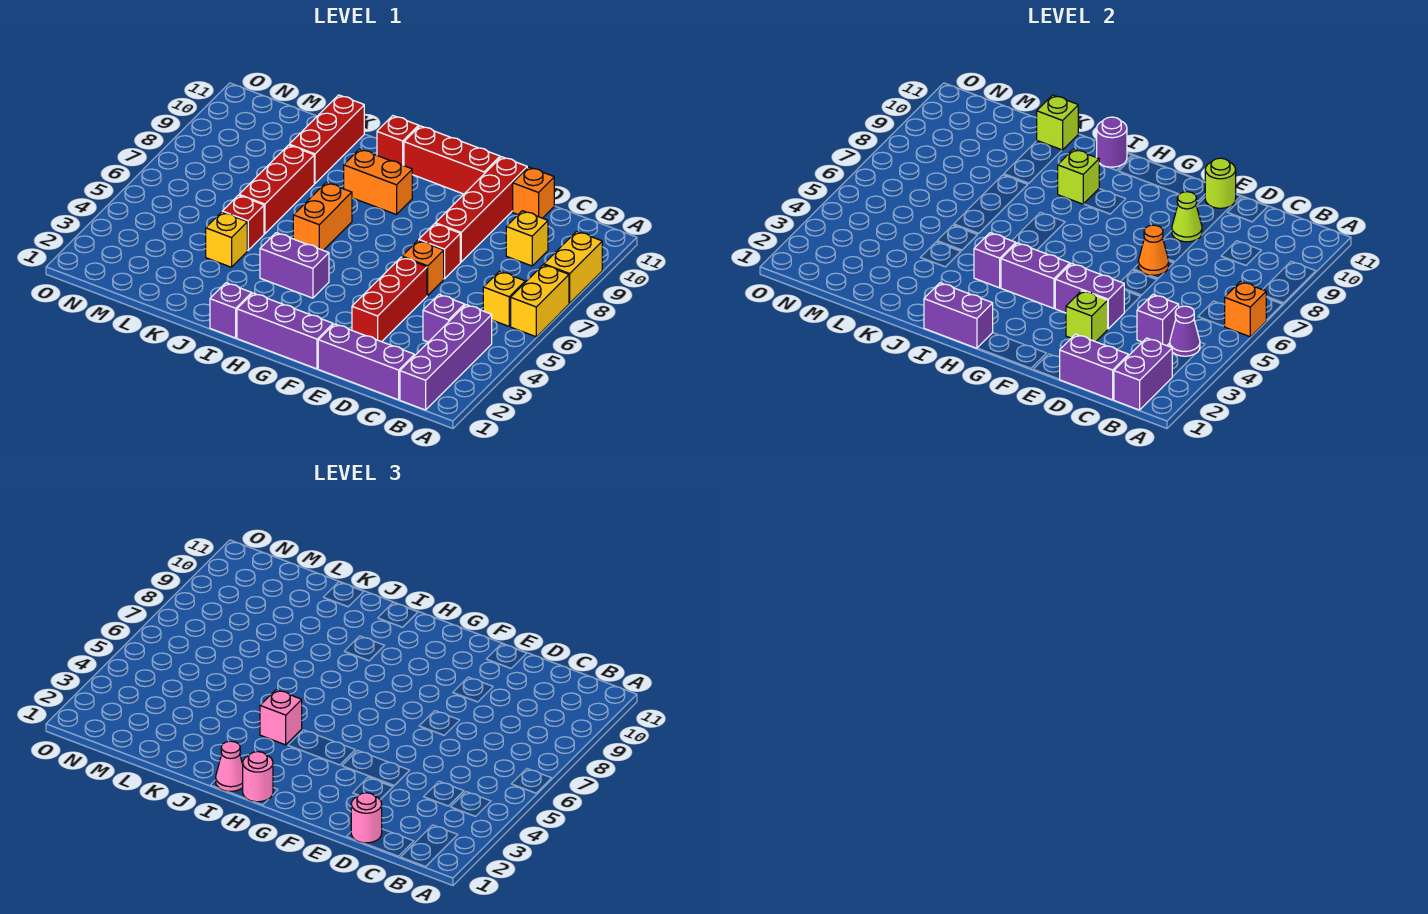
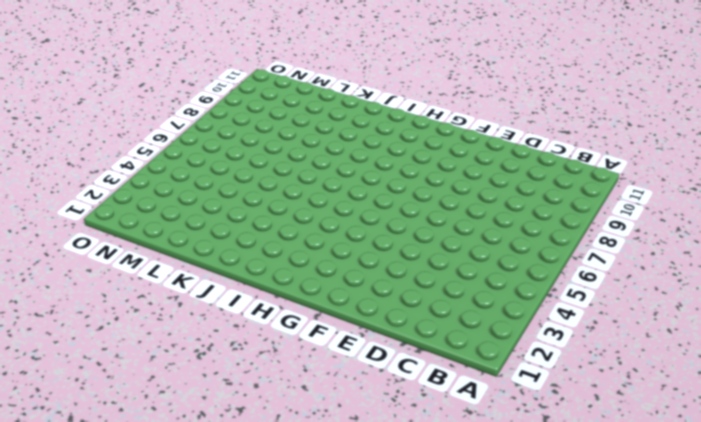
none -> yellow 1x2 brick [511,265,569,337]
none -> yellow 1x2 brick [544,231,602,303]
none -> purple 1x4 brick [400,305,492,410]
none -> yellow 1x1 brick [483,271,525,326]

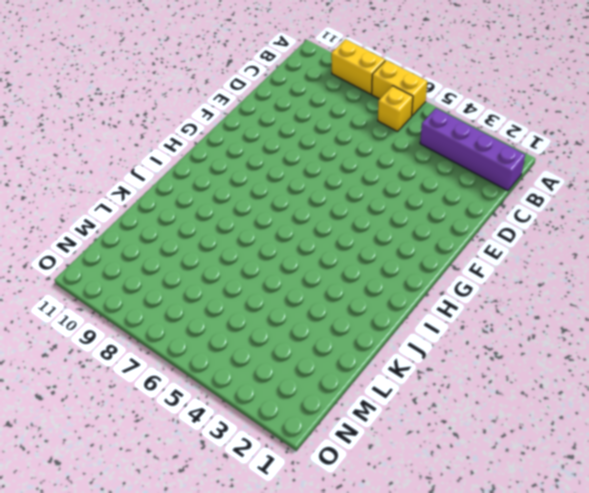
none -> purple 1x3 brick [318,324,414,400]
none -> purple 1x1 brick [423,295,465,342]
none -> yellow 1x1 brick [506,211,548,266]
none -> orange 1x1 brick [513,167,554,218]

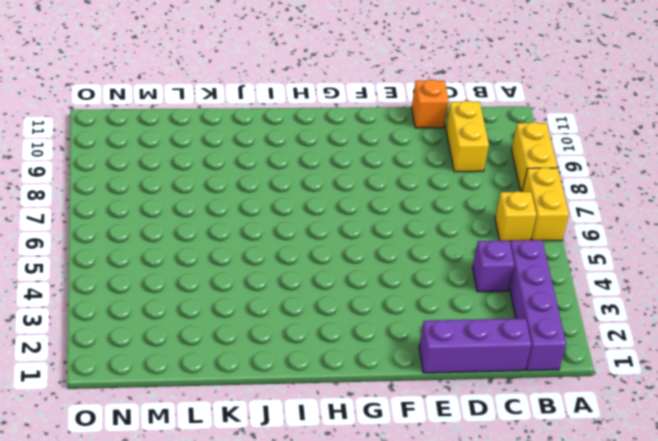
yellow 1x2 brick [446,101,489,172] -> yellow 1x1 brick [506,211,548,266]
none -> red 1x3 brick [352,257,427,342]
none -> orange 1x1 brick [402,240,444,296]
none -> red 1x1 brick [419,224,460,279]
none -> red 1x4 brick [435,157,527,262]

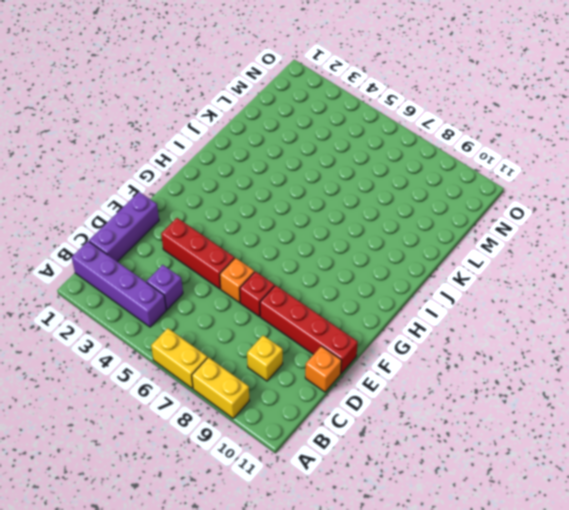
none -> yellow 1x1 brick [483,271,525,326]
none -> purple 1x3 brick [237,293,333,369]
none -> red 1x3 brick [404,126,500,194]
none -> purple 1x2 brick [260,233,329,298]

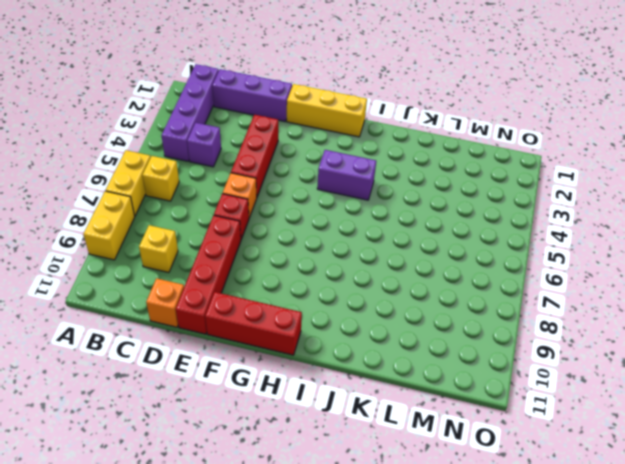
yellow 1x3 brick [287,84,367,137] -> purple 1x3 brick [237,293,333,369]
none -> orange 1x2 brick [344,149,412,215]
none -> purple 1x1 brick [210,283,252,338]
none -> orange 1x2 brick [293,183,352,250]
none -> red 1x1 brick [377,116,419,166]

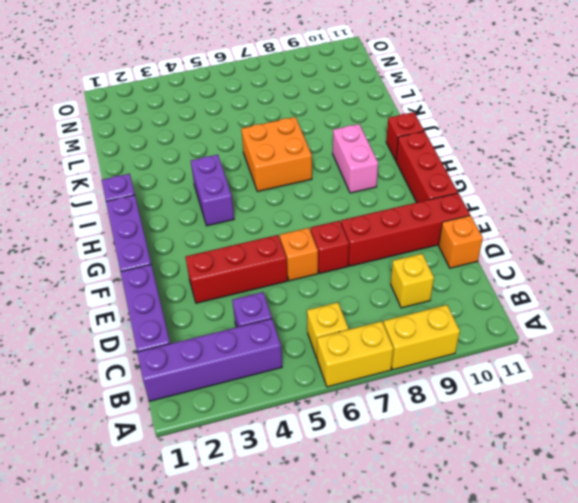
pink 1x2 brick [333,124,378,193] -> orange 1x2 brick [344,149,412,215]
orange 2x2 brick [241,117,312,192] -> orange 1x2 brick [293,183,352,250]
none -> yellow 1x1 brick [206,212,247,267]
none -> red 1x1 brick [222,195,264,250]
none -> red 1x3 brick [239,145,314,234]
none -> red 1x3 brick [289,95,364,184]

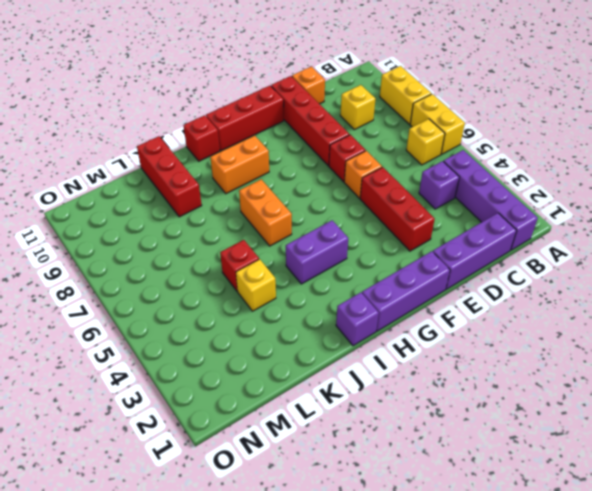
none -> red 1x3 brick [239,145,314,234]
none -> orange 1x1 brick [1225,282,1267,337]
none -> purple 1x2 brick [1114,338,1172,410]
none -> purple 1x1 cone [1170,306,1200,356]

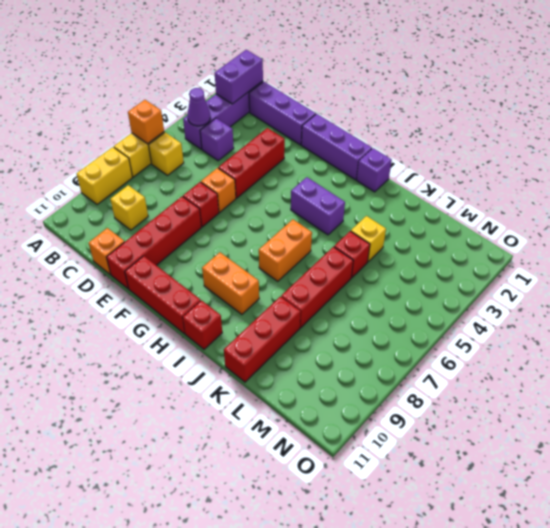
none -> purple 1x2 brick [1060,334,1128,400]
none -> purple 1x1 brick [1137,295,1179,346]
none -> lime 1x1 brick [1066,291,1108,342]
none -> purple 1x2 brick [1055,264,1124,329]

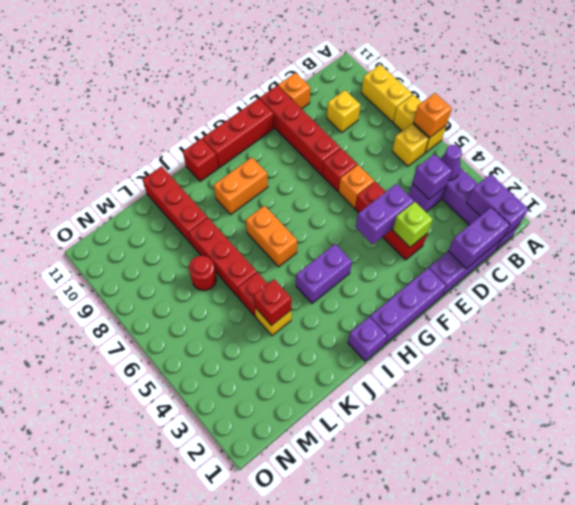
red 1x1 brick [254,279,292,326] -> none
red 1x1 round brick [189,256,217,291] -> none
none -> orange 1x1 cone [1138,225,1169,275]
none -> lime 1x1 cone [1172,192,1202,242]
none -> lime 1x1 round brick [1205,158,1236,208]
none -> purple 1x2 brick [1001,243,1070,308]

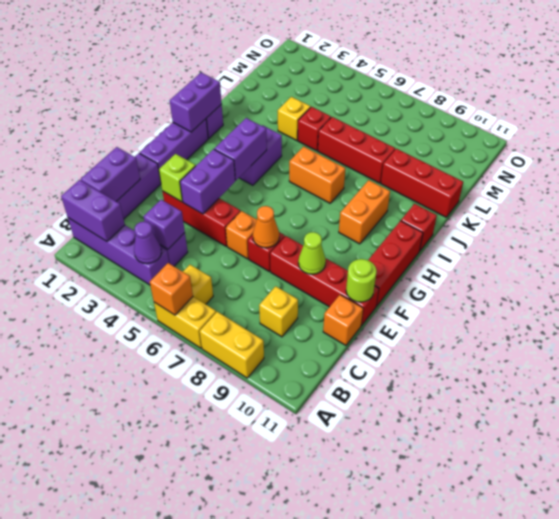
none -> purple 1x1 brick [974,233,1016,288]
none -> lime 1x1 brick [1058,149,1099,204]
none -> purple 1x1 round brick [1097,117,1127,167]
none -> lime 1x1 brick [1037,95,1078,150]

